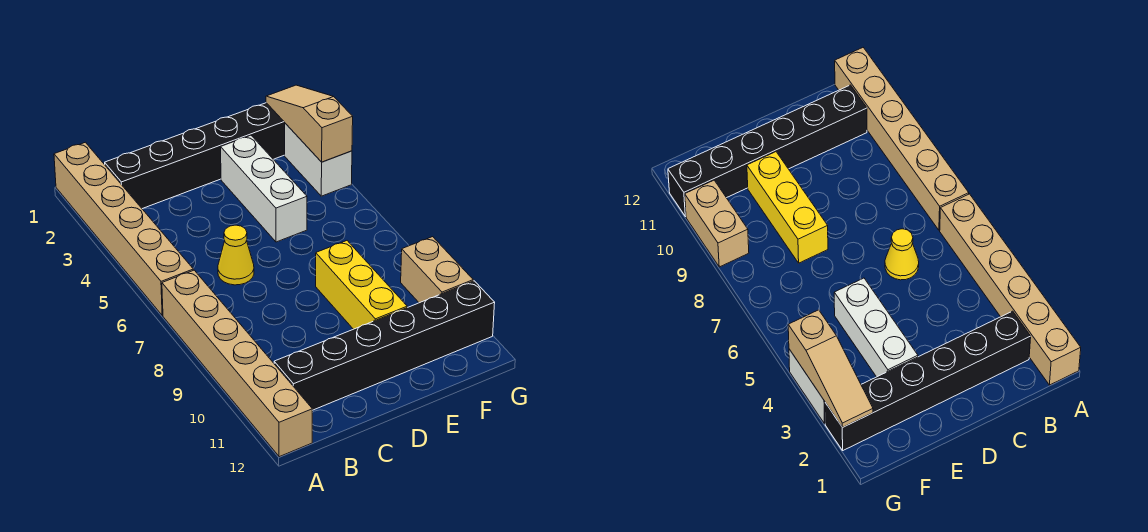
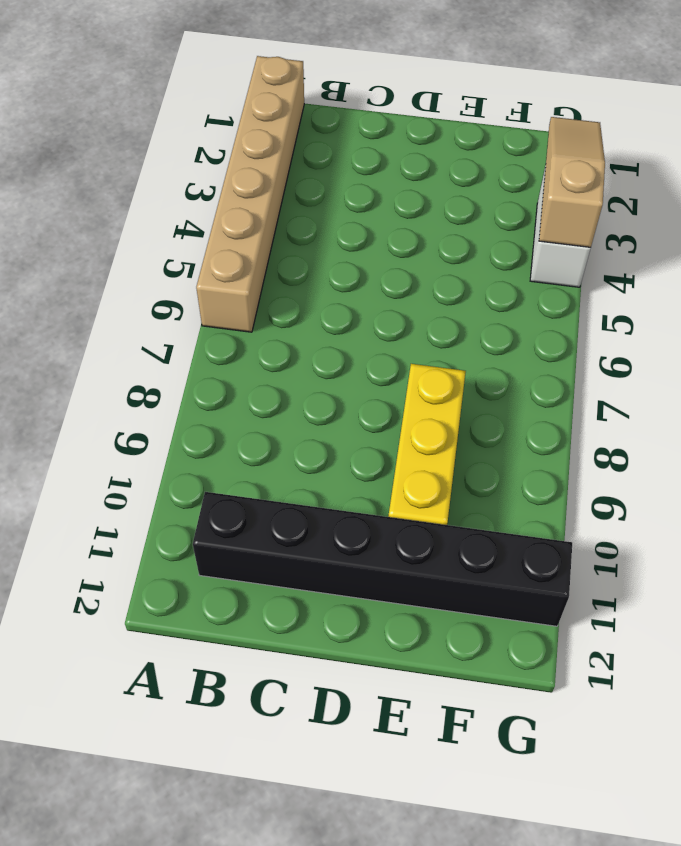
none -> tan 1x6 brick [162,270,312,457]
none -> black 1x6 brick [105,103,285,209]

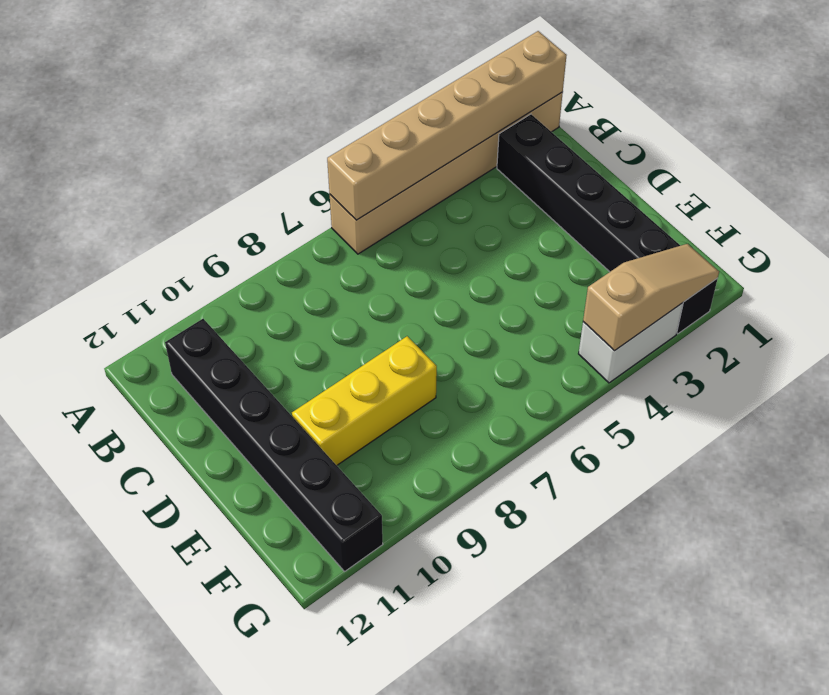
tan 1x6 brick [327,31,567,220] -> tan 1x6 brick moved to [162,270,312,457]
none -> yellow 1x1 cone [218,225,254,285]
none -> white 1x3 brick [221,135,307,242]

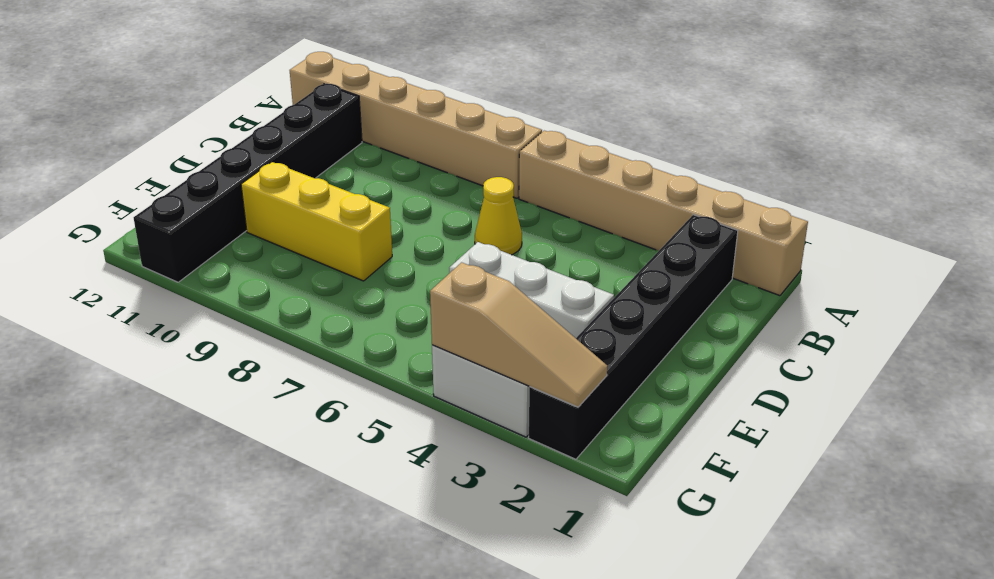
none -> tan 1x2 brick [401,237,473,303]

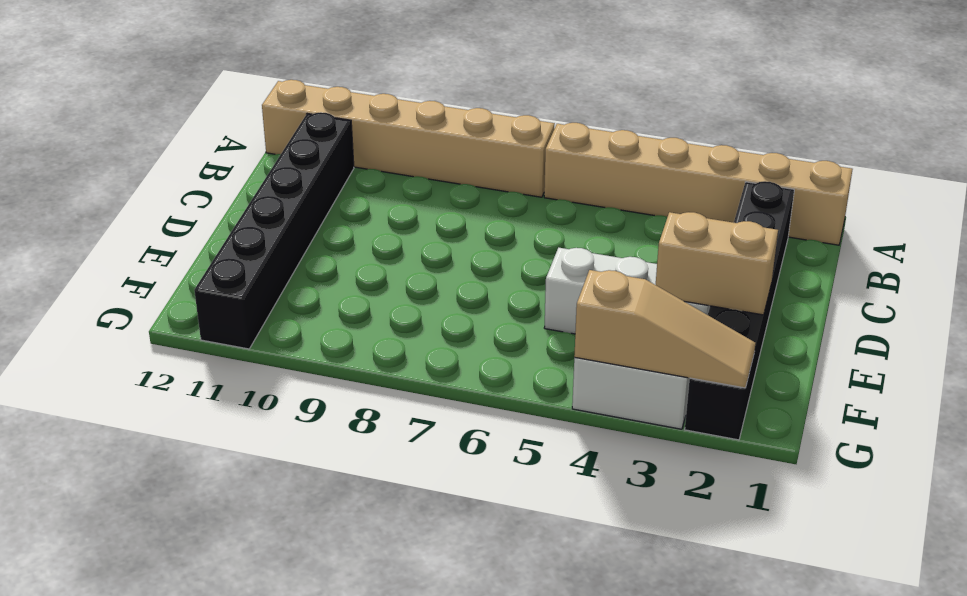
tan 1x2 brick [656,212,778,315] -> tan 1x2 brick moved to [401,237,473,303]
none -> yellow 1x1 cone [218,225,254,285]
none -> yellow 1x3 brick [316,241,407,329]

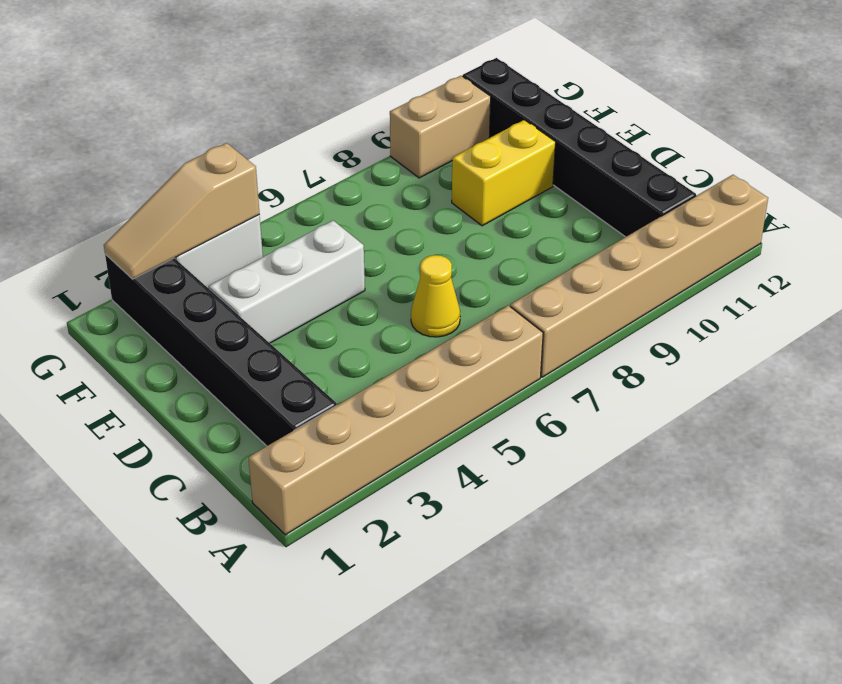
yellow 1x2 brick [452,120,556,226] -> yellow 1x3 brick [316,241,407,329]

